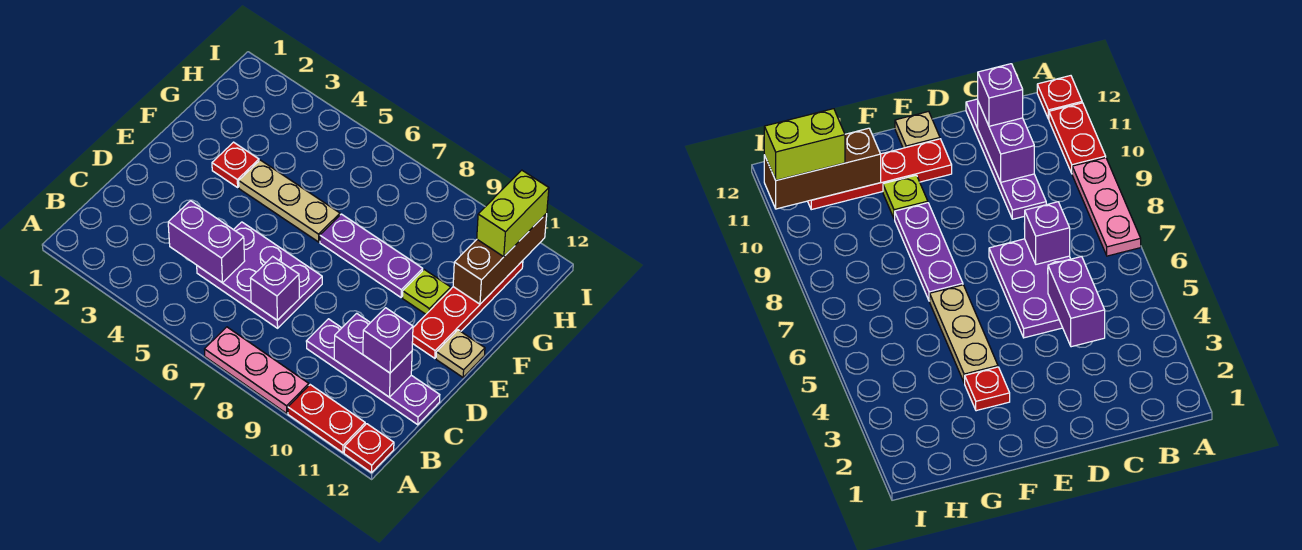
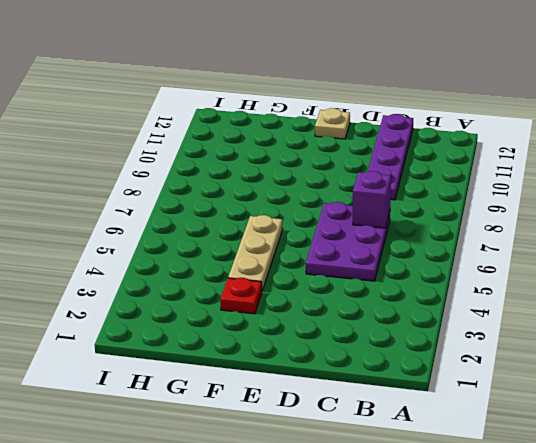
none -> pink 1x3 plate [204,327,309,413]
none -> red 1x2 plate [288,385,365,453]
none -> red 1x1 plate [344,424,394,473]

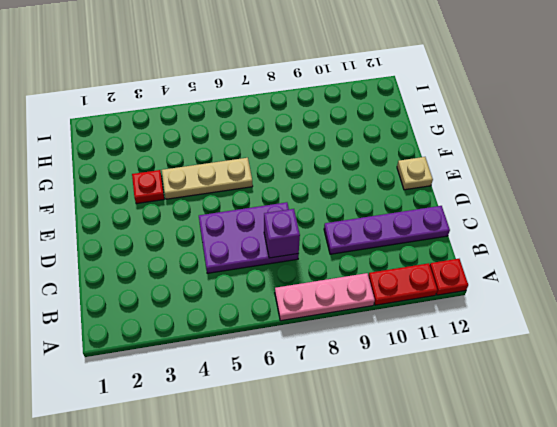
none -> red 1x4 plate [412,261,523,358]
none -> purple 1x3 plate [320,214,423,297]
none -> lime 1x1 plate [403,270,451,314]

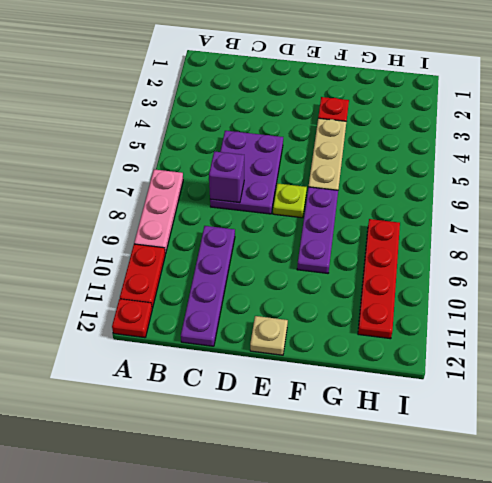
lime 1x1 plate [273,183,307,218] -> lime 1x1 plate moved to [403,270,451,314]
red 1x4 plate [358,219,400,339] -> red 1x4 plate turned to [412,261,523,358]
none -> purple 1x2 brick [168,201,245,283]
none -> purple 1x2 brick [334,313,412,397]
none -> brown 1x3 brick [453,213,547,304]

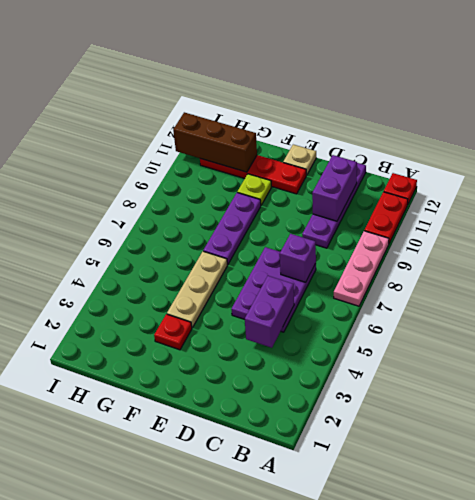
none -> purple 1x1 brick [363,308,413,373]
none -> lime 1x2 brick [477,170,549,257]

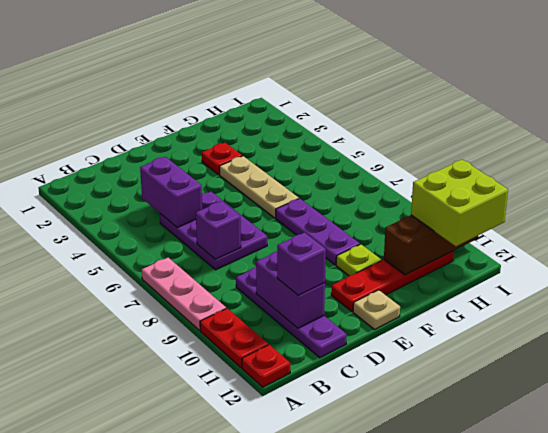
lime 2x2 brick [411,160,508,246] -> lime 1x2 brick [477,170,549,257]

